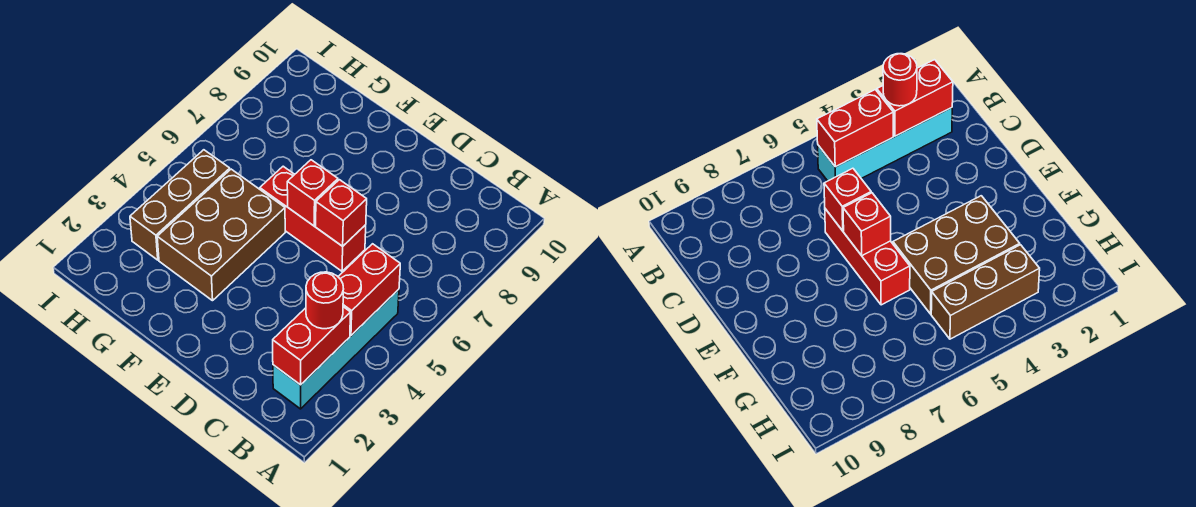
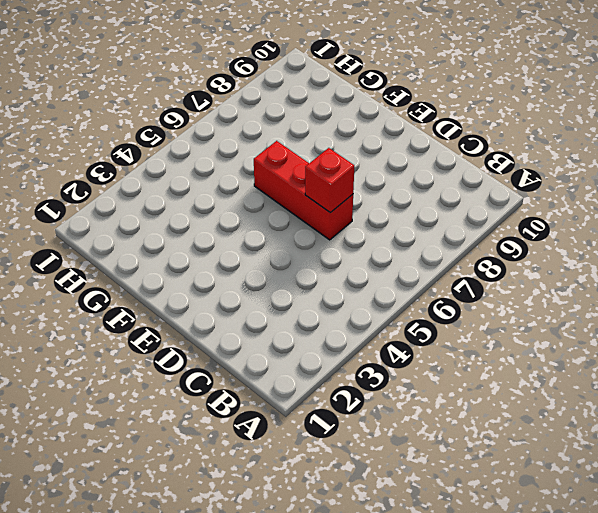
none -> cyan 1x4 brick [273,289,399,409]
none -> brown 2x3 brick [157,169,285,301]

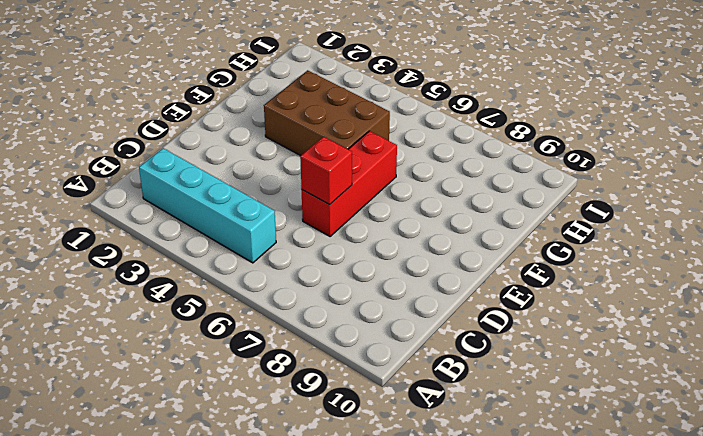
none -> brown 1x3 brick [130,150,230,260]
none -> red 1x2 brick [273,307,351,385]

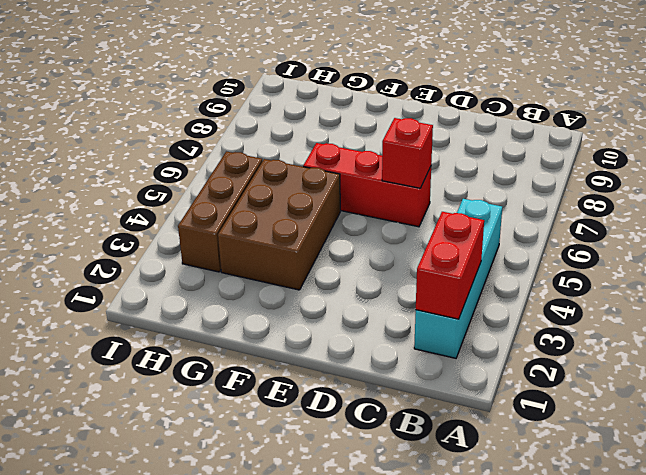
none -> red 1x2 brick [338,244,400,335]
none -> red 1x1 brick [287,160,338,226]

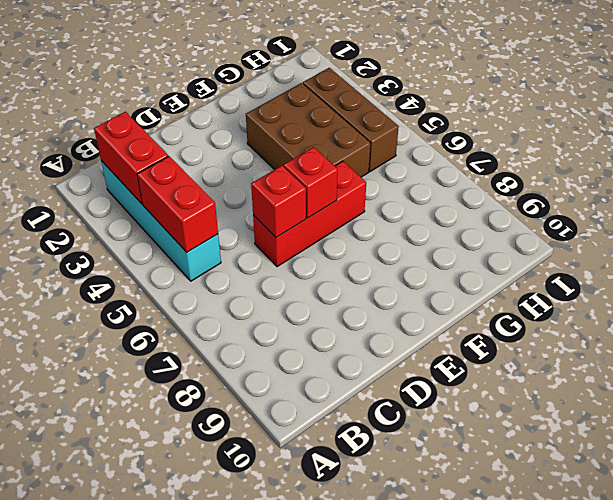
none -> red 1x1 round brick [306,272,343,329]

